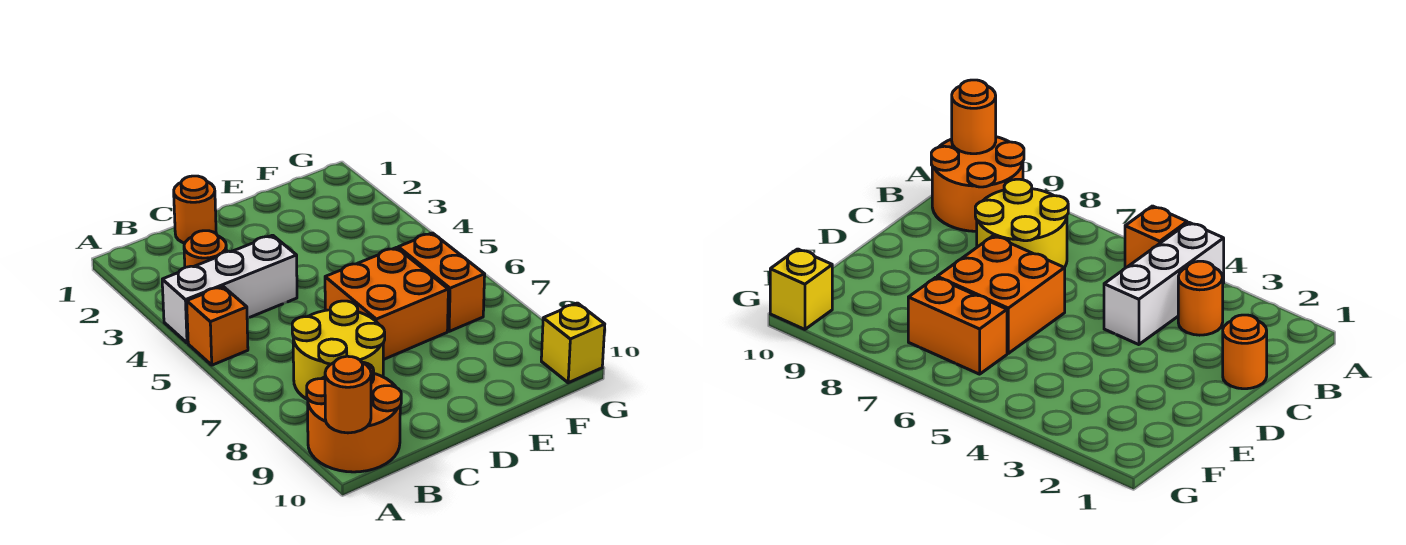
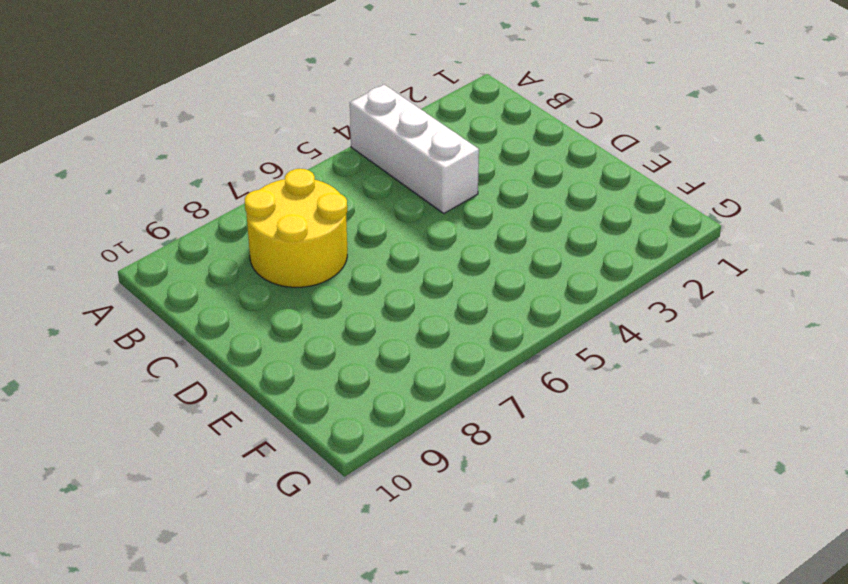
none -> orange 1x1 brick [187,286,248,365]
none -> orange 2x2 round brick [307,362,401,472]

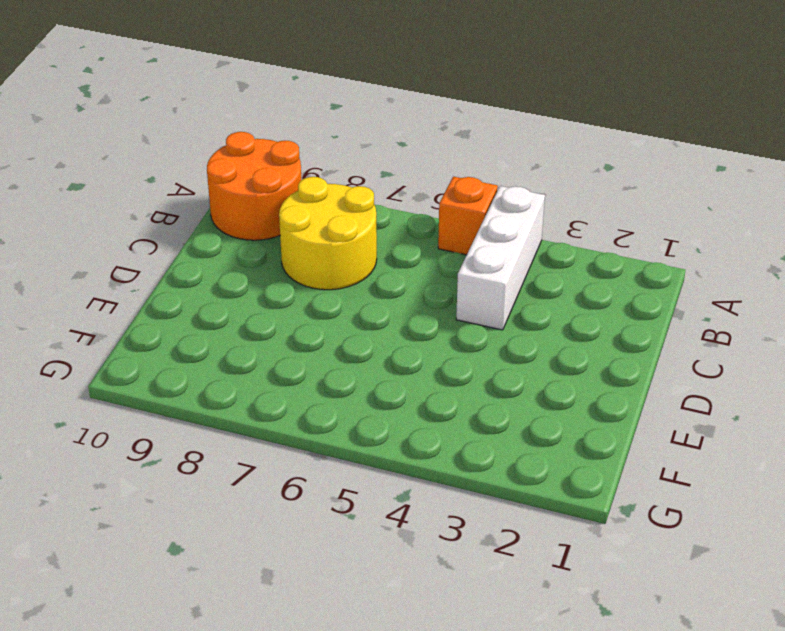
none -> orange 1x1 round brick [184,231,227,267]
none -> orange 1x1 round brick [174,176,216,243]

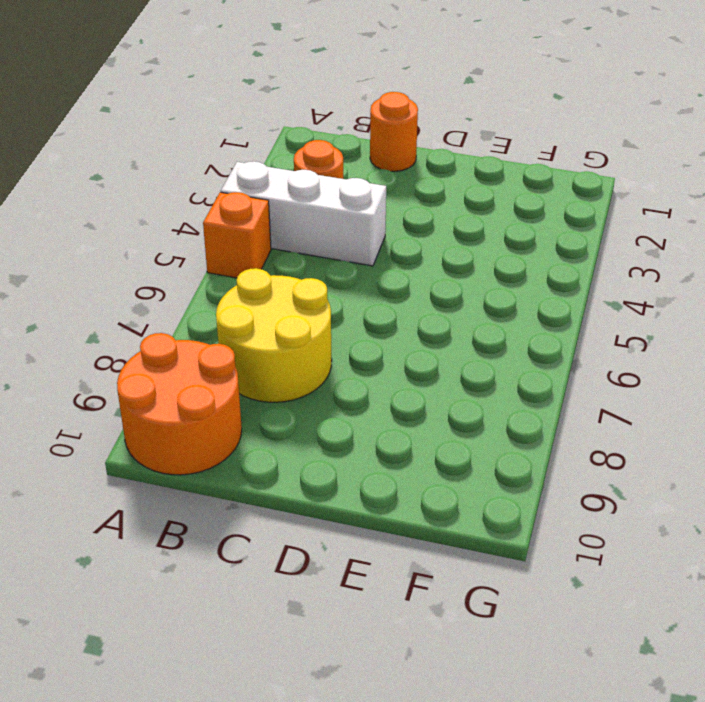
none -> orange 2x2 brick [325,248,448,360]
none -> orange 1x2 brick [398,233,485,331]

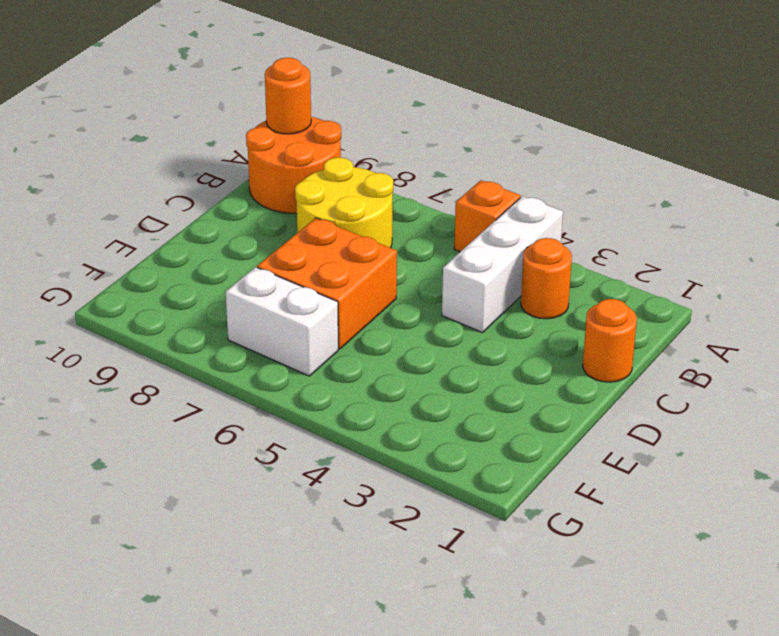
white 1x2 brick [226,267,338,376] -> orange 1x2 brick [398,233,485,331]
none -> yellow 1x1 brick [541,303,605,383]

